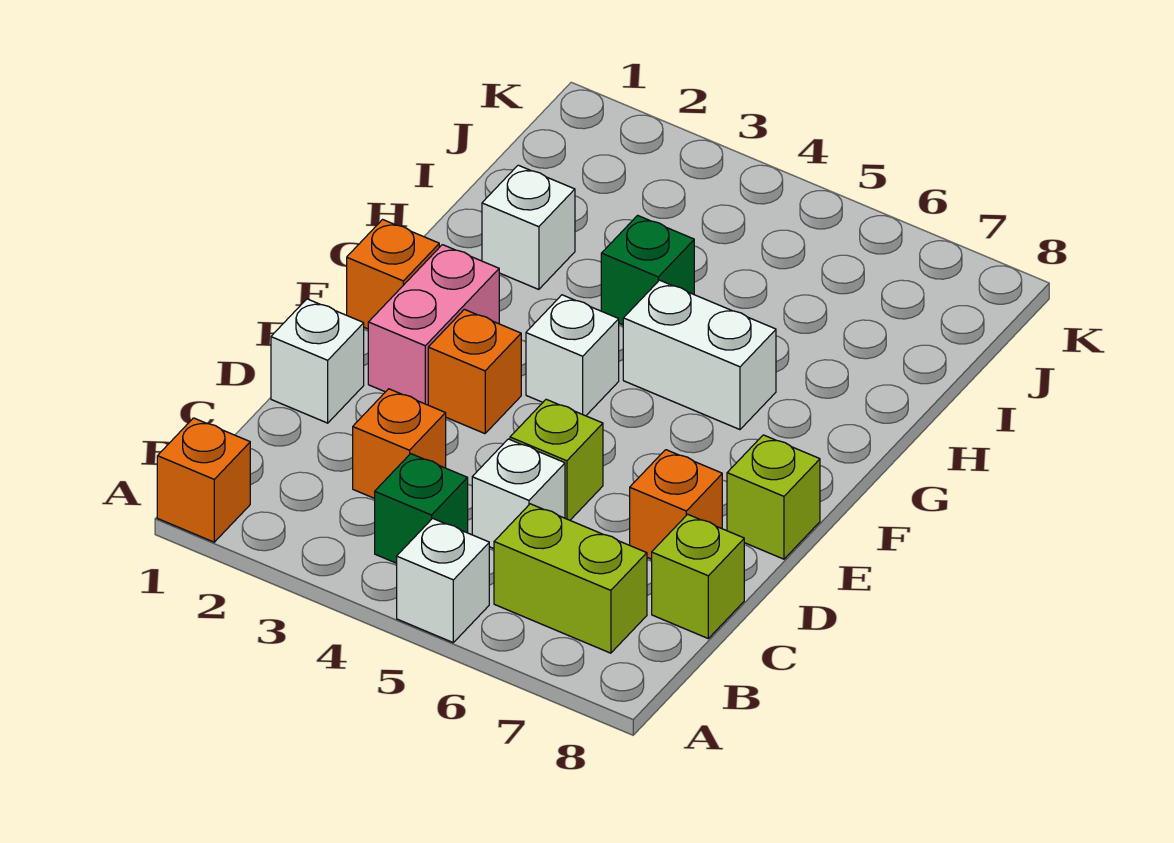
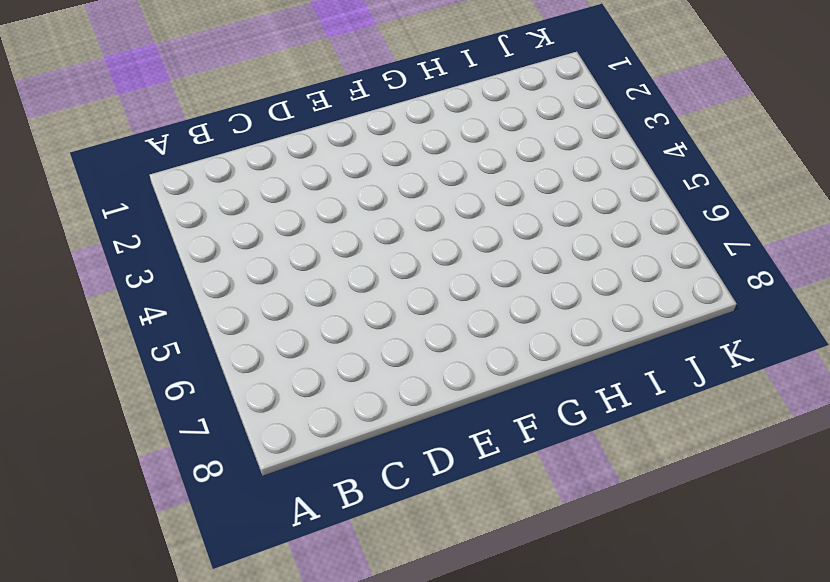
none -> orange 1x1 brick [157,418,250,542]
none -> white 1x1 brick [397,518,489,642]
none -> green 1x1 brick [375,454,468,563]

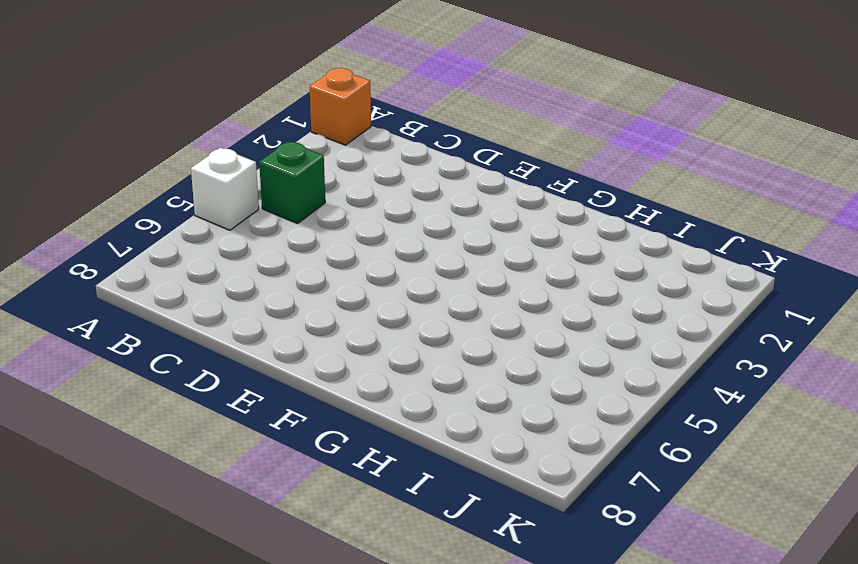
none -> lime 1x2 brick [494,504,647,653]
none -> orange 1x1 brick [353,389,446,498]
none -> white 1x1 brick [472,439,565,548]

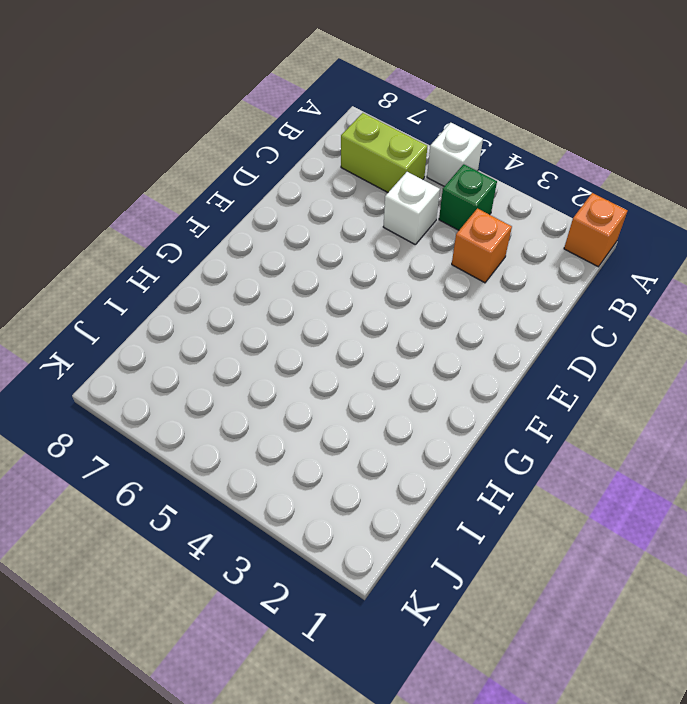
none -> lime 1x1 brick [652,514,744,638]
none -> white 1x1 brick [271,299,364,423]
none -> lime 1x1 brick [510,399,603,520]

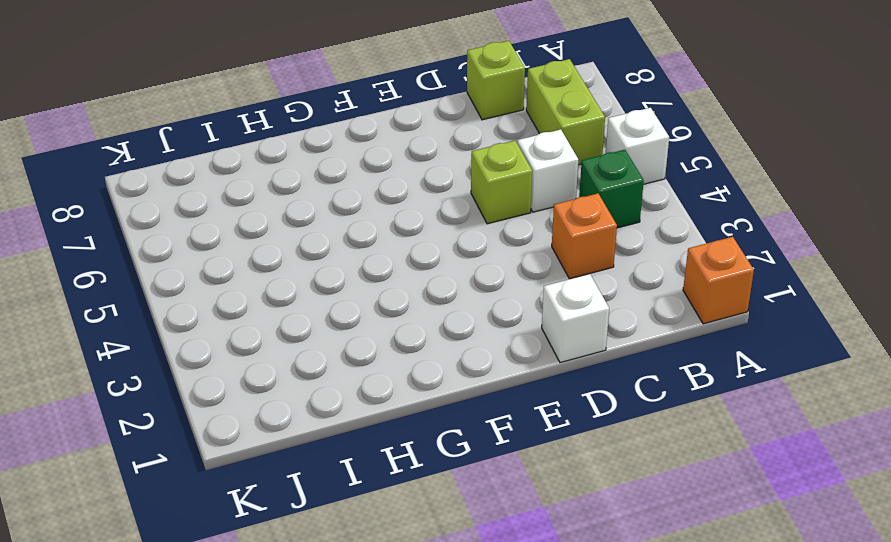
none -> orange 1x1 brick [630,450,722,559]
none -> pink 1x2 brick [368,245,499,405]
none -> orange 1x1 brick [428,309,521,434]

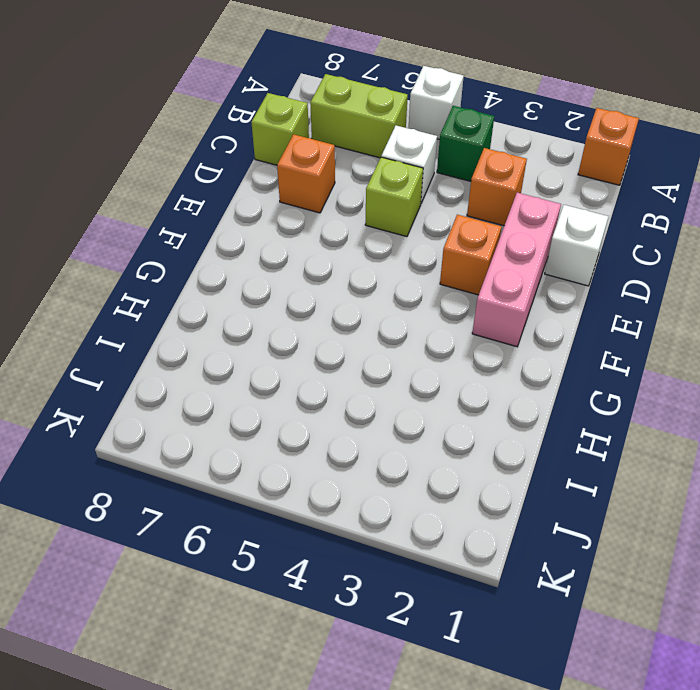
pink 1x3 brick [472,193,561,347] -> pink 1x2 brick [368,245,499,405]
none -> lime 1x1 brick [727,435,820,559]
none -> orange 1x1 brick [347,220,439,329]
none -> white 1x1 brick [526,295,619,416]

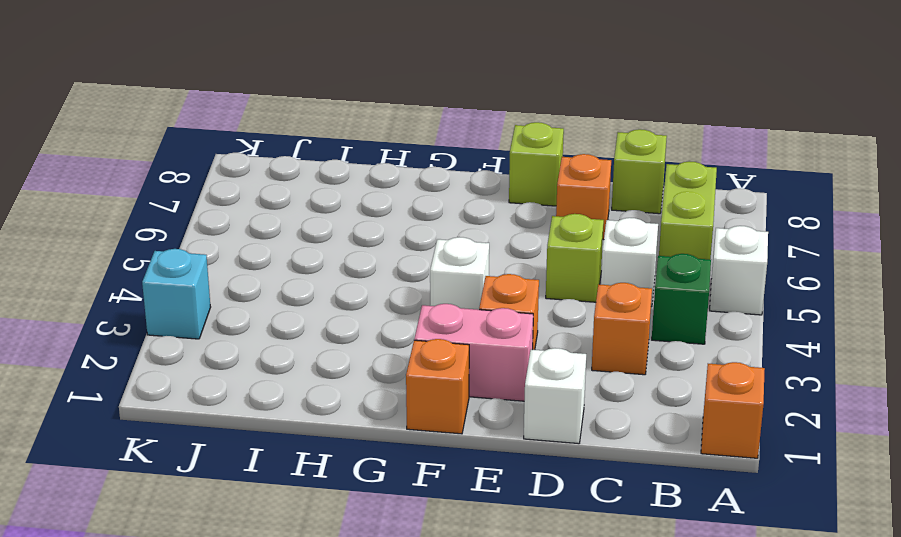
cyan 1x1 brick [142,249,211,339] -> none
none -> white 1x2 brick [623,280,776,430]
none -> white 1x1 brick [482,165,575,289]
none -> green 1x1 brick [601,215,694,325]

